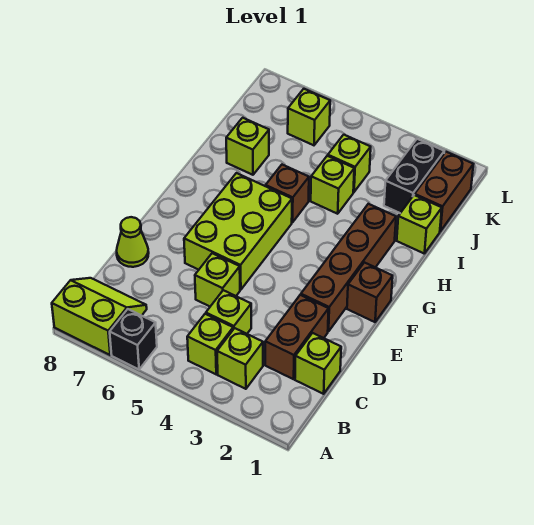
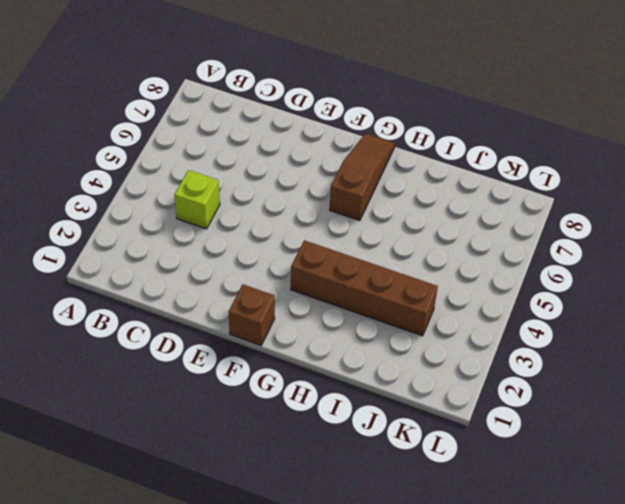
brown 1x4 brick [291,240,438,336] -> brown 1x4 brick moved to [301,204,396,332]
brown 1x3 slope [330,133,395,220] -> lime 2x3 brick [184,173,292,290]
none -> black 1x1 brick [110,309,157,369]
none -> lime 2x2 slope [52,278,147,355]
none -> lime 1x1 brick [217,328,263,389]

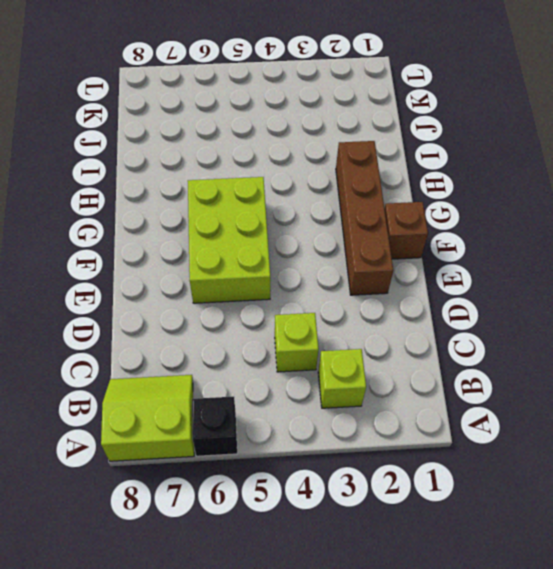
none -> lime 1x1 brick [187,314,233,374]
none -> lime 1x1 brick [295,333,341,394]
none -> brown 1x2 brick [265,295,329,379]

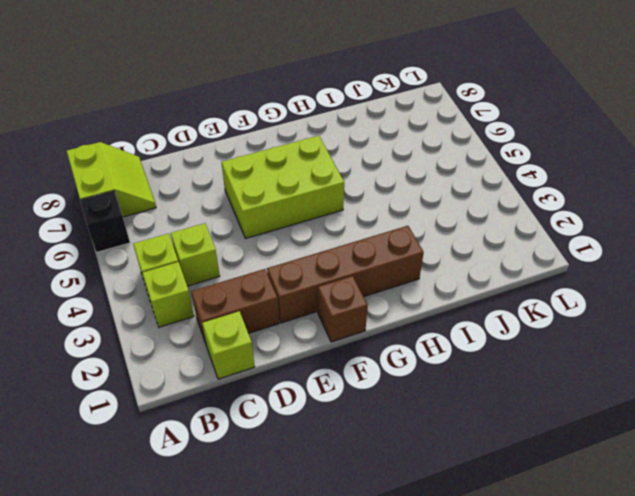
none -> lime 1x1 brick [195,253,240,306]
none -> lime 1x1 cone [117,217,149,267]
none -> brown 1x1 brick [266,165,309,223]

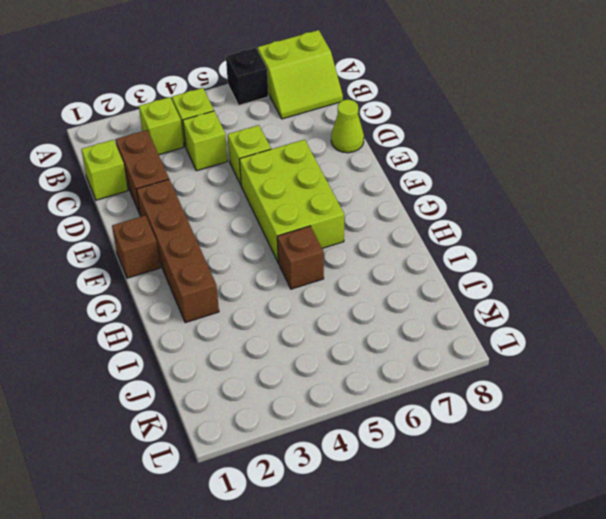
none -> lime 1x1 brick [397,195,442,254]
none -> lime 1x1 brick [311,156,354,214]
none -> lime 1x1 brick [226,118,269,175]

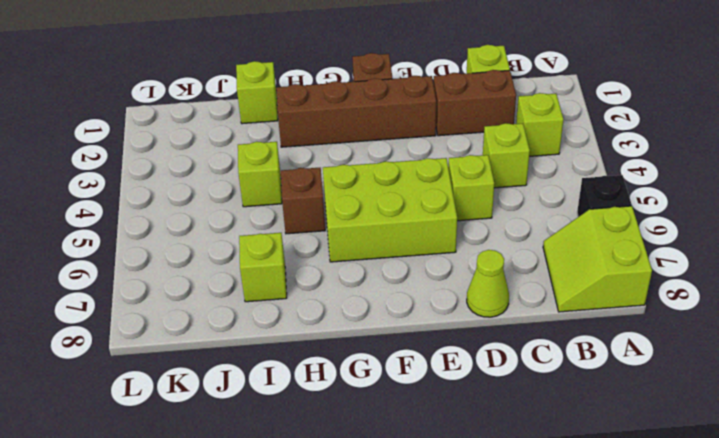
none -> lime 1x1 brick [187,314,233,374]
none -> brown 1x2 brick [415,152,473,231]
none -> black 1x2 brick [384,139,444,213]

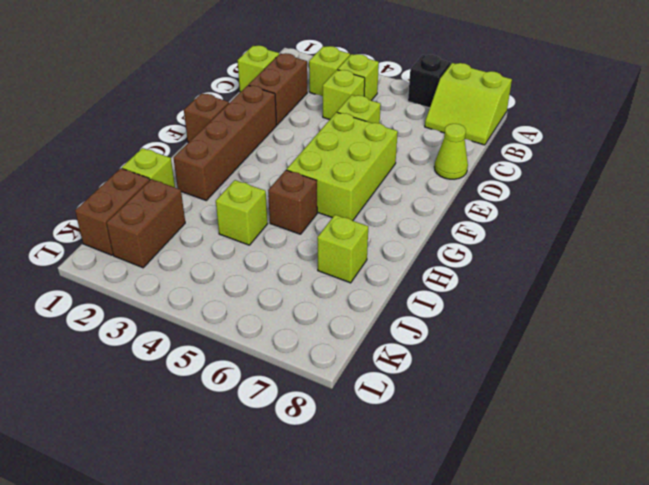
brown 1x2 brick [107,179,185,268] -> black 1x2 brick [384,139,444,213]
none -> lime 1x1 brick [328,135,371,192]
none -> lime 1x1 brick [288,89,330,145]

